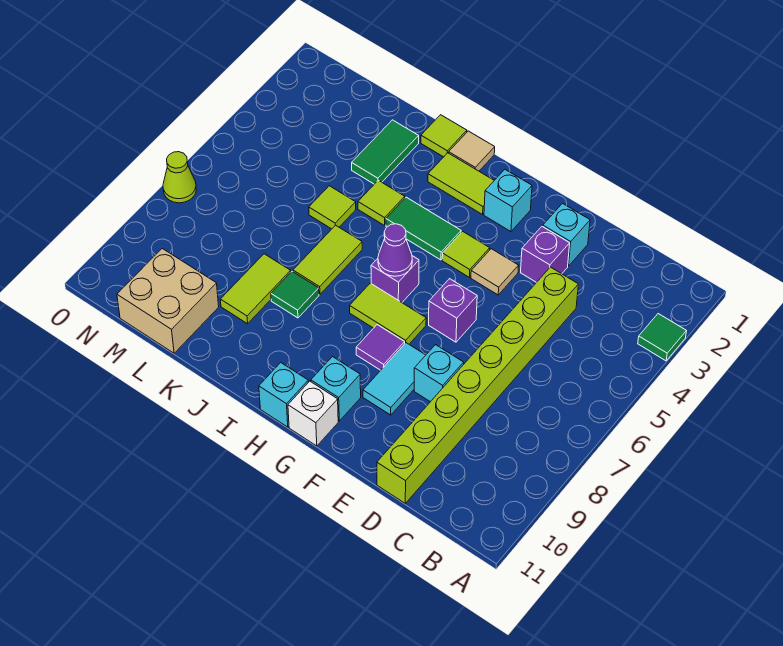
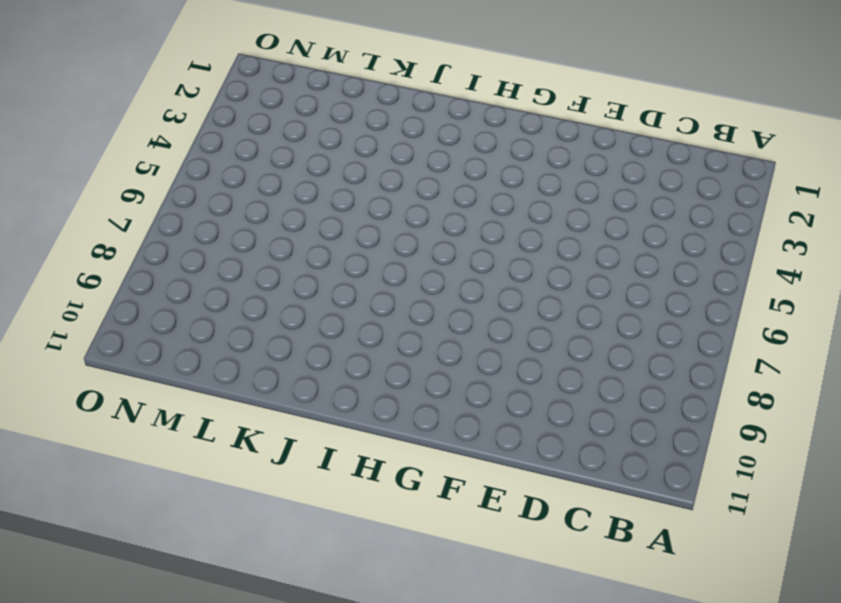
none -> green 1x1 tile [638,314,686,361]
none -> lime 1x8 brick [377,267,578,503]
none -> cyan 1x1 brick [543,204,590,266]

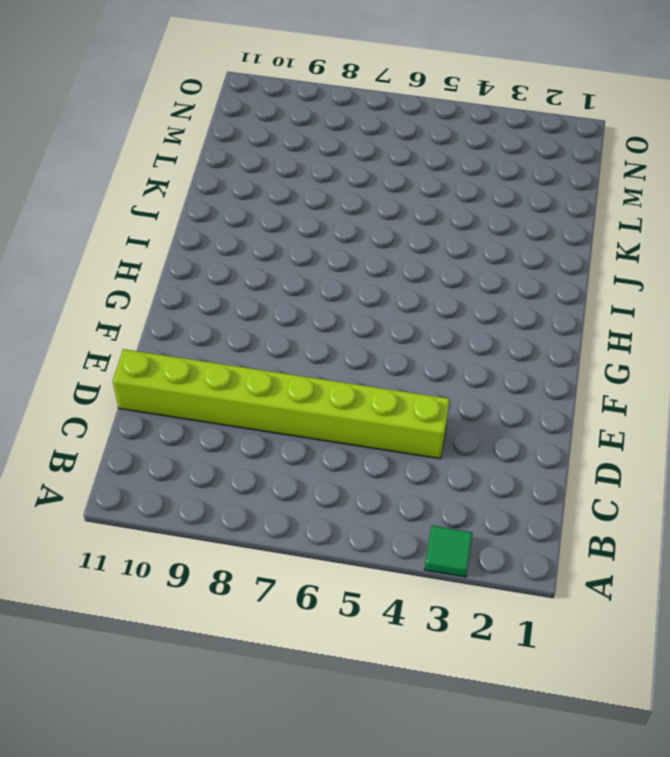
none -> cyan 1x1 brick [543,204,590,266]
none -> purple 1x1 brick [521,226,570,283]
none -> cyan 1x1 brick [414,345,464,402]

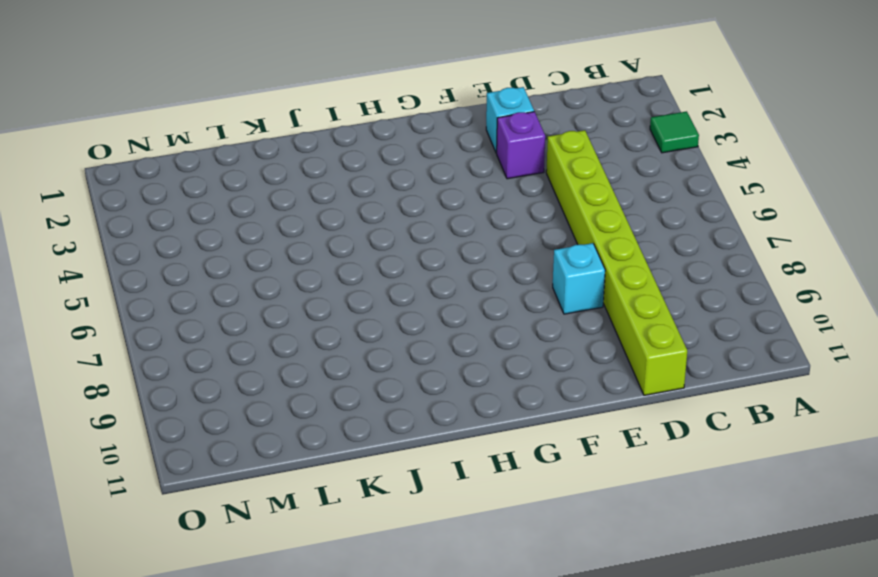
none -> tan 1x1 tile [471,249,519,295]
none -> purple 1x1 brick [429,279,477,342]
none -> cyan 1x2 tile [363,343,426,415]

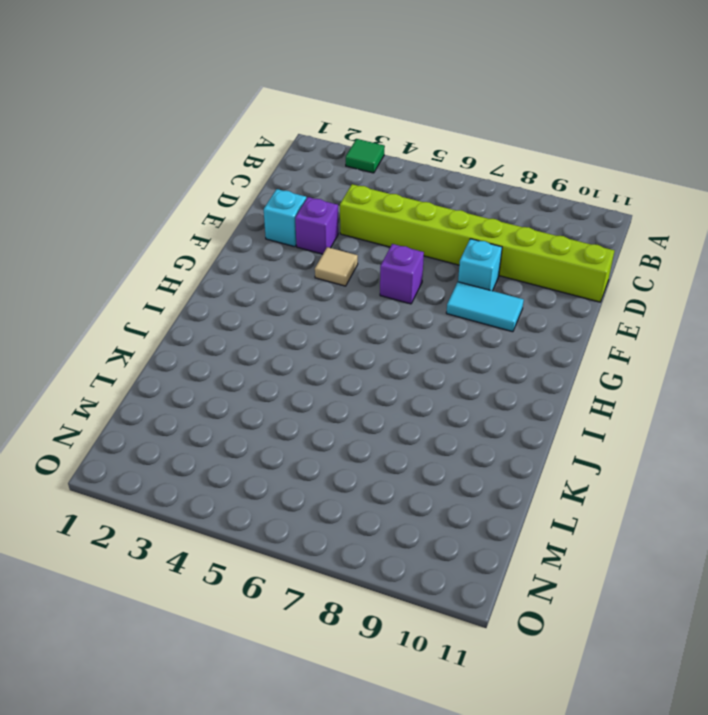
none -> cyan 1x1 brick [484,170,532,232]
none -> lime 1x1 tile [442,231,490,277]
none -> lime 1x2 tile [350,283,426,344]

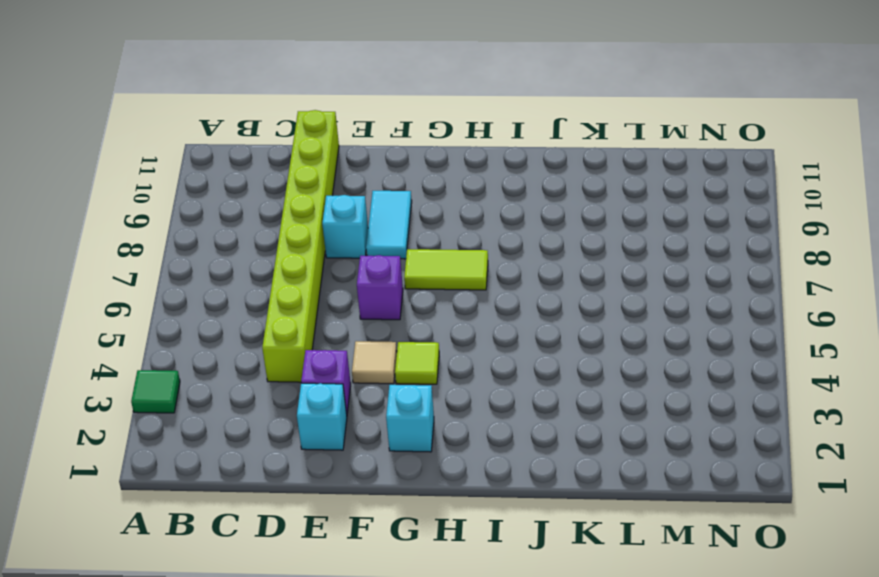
none -> purple 1x1 tile [356,325,405,370]
none -> cyan 1x1 brick [311,357,361,421]
none -> white 1x1 brick [288,381,338,446]

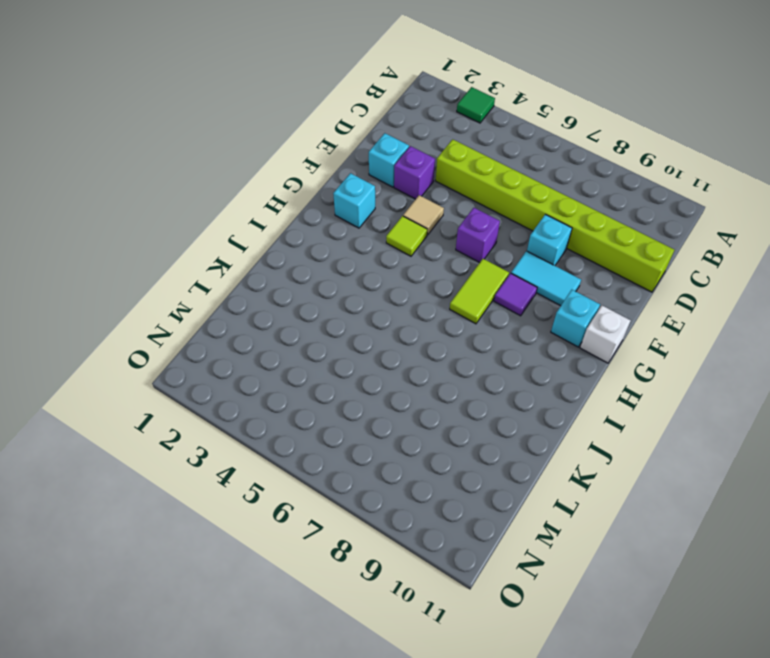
none -> lime 1x2 tile [428,153,494,214]
none -> green 1x2 tile [386,197,461,260]
none -> purple 1x1 brick [371,256,419,302]

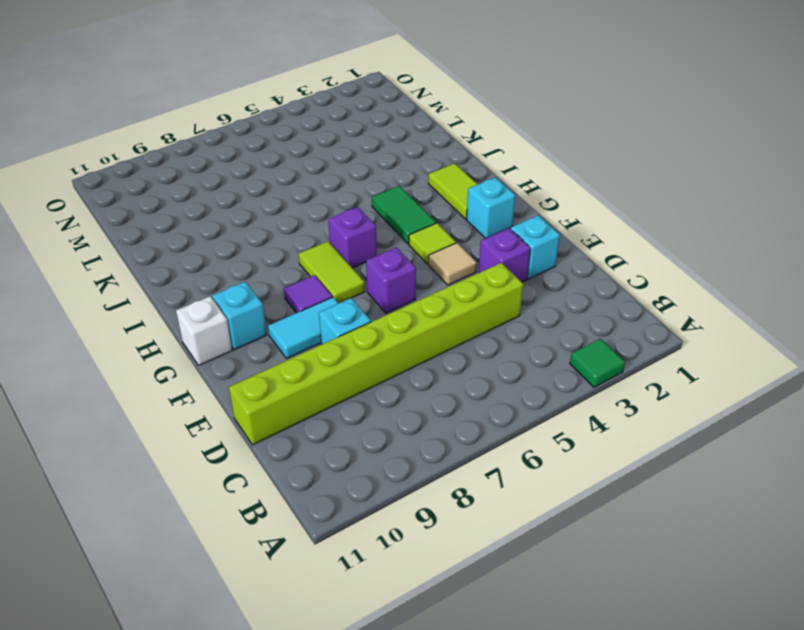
none -> cyan 1x1 brick [259,363,308,427]
none -> tan 1x1 tile [449,131,495,171]
none -> lime 1x1 tile [421,115,467,157]

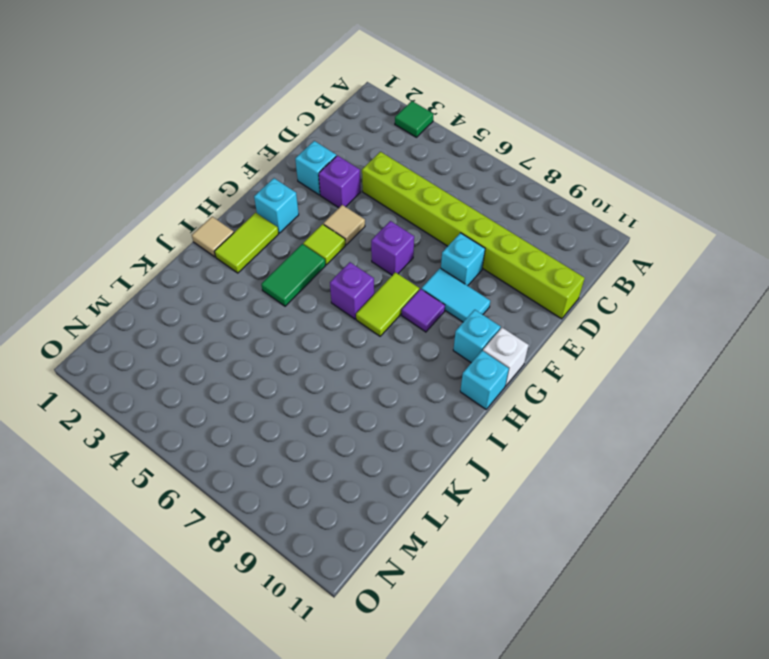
none -> lime 1x1 tile [421,115,467,157]
none -> lime 1x1 tile [358,180,405,225]
none -> lime 1x2 tile [293,225,362,294]

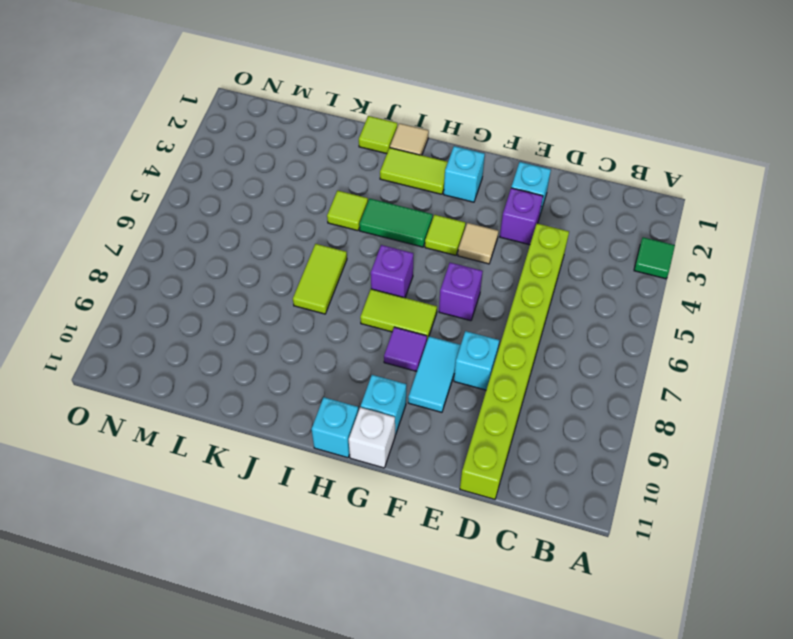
none -> green 1x1 tile [271,271,319,318]
none -> green 1x2 tile [352,120,419,184]
none -> lime 1x1 tile [309,186,356,229]

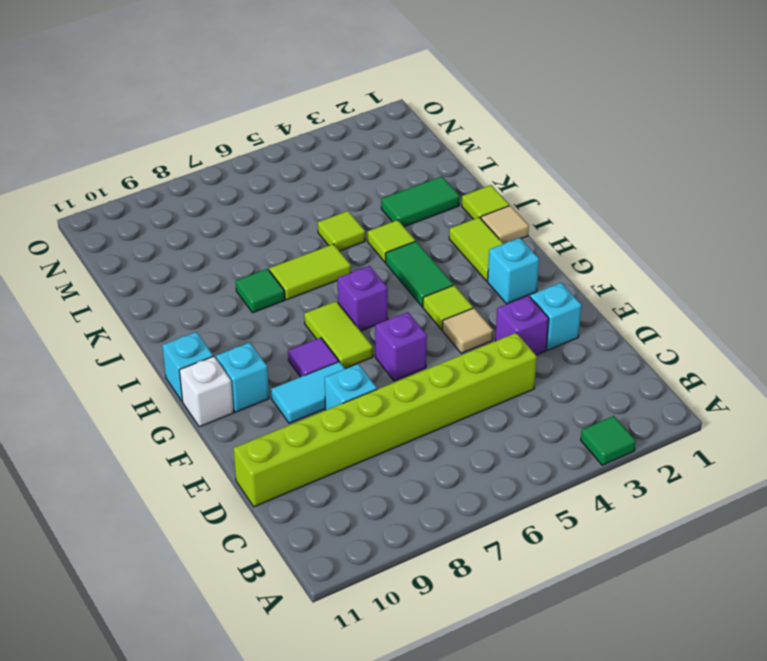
none -> lime 1x2 tile [220,254,291,324]
none -> tan 2x2 brick [117,249,219,353]
none -> lime 1x1 cone [163,152,196,203]

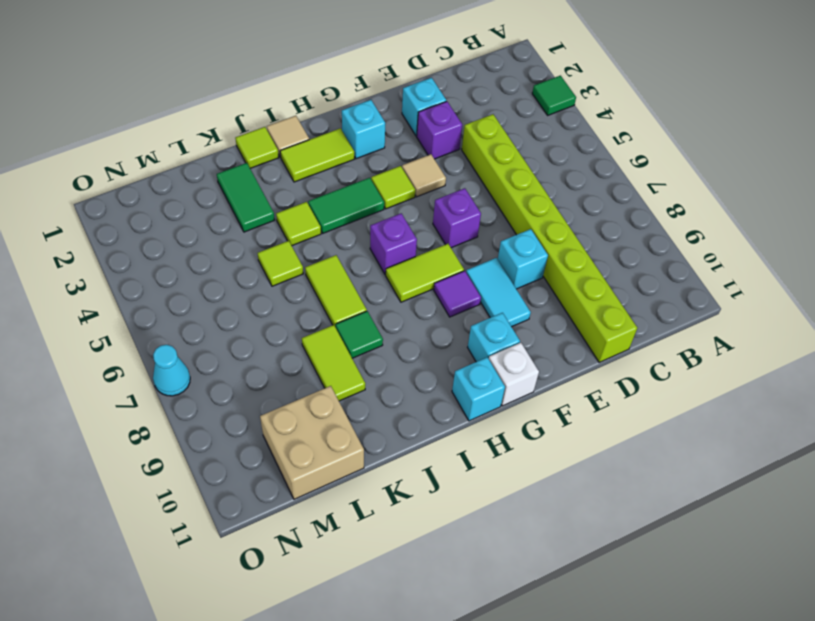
cyan 1x1 cone [153,345,190,396] -> lime 1x1 cone [163,152,196,203]
none -> purple 1x1 cone [378,224,412,276]

